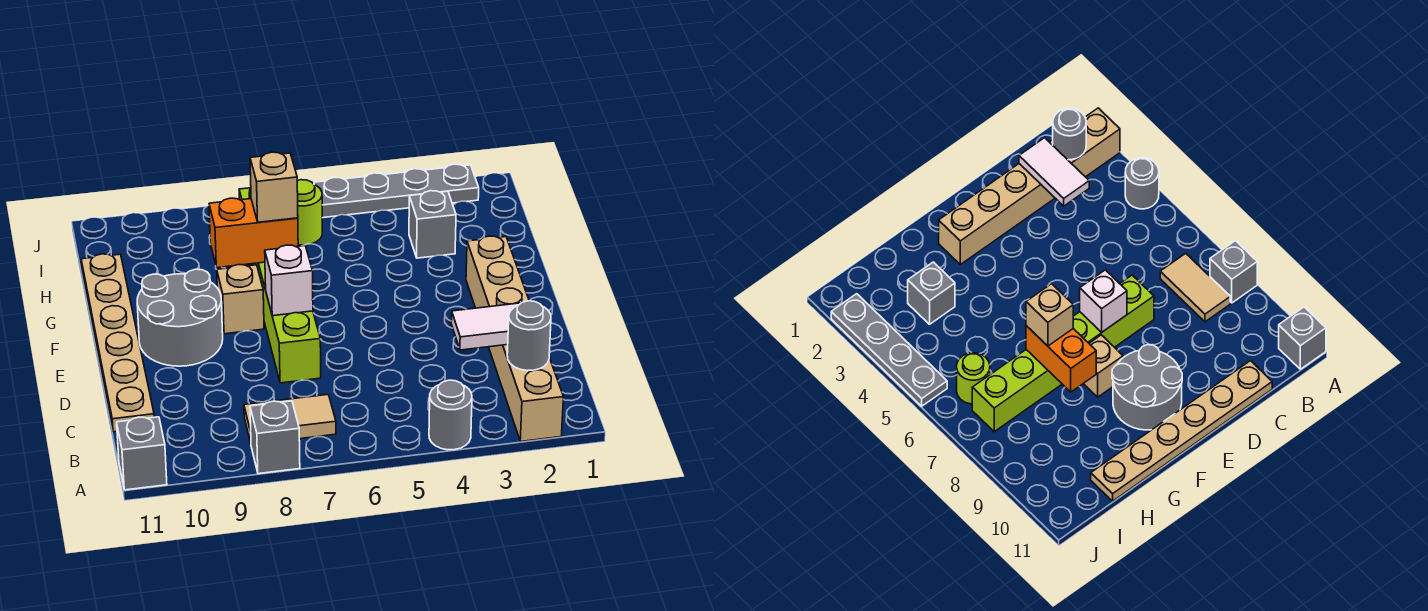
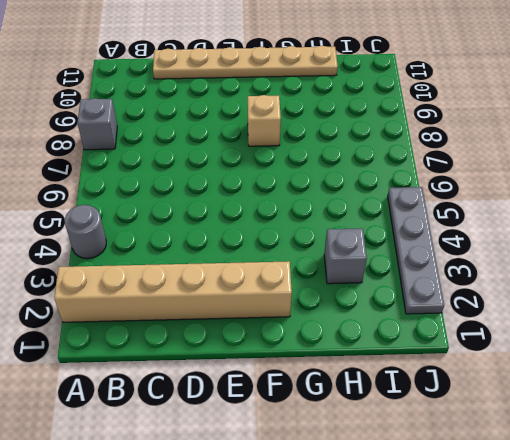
none -> grey 1x1 brick [117,417,167,490]
none -> tan 1x2 tile [244,395,336,443]
none -> lime 1x6 brick [239,188,321,383]

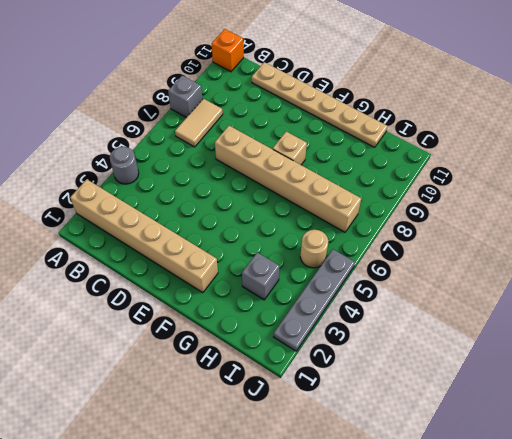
orange 1x1 brick [212,29,244,72] -> grey 1x1 brick [117,417,167,490]
tan 1x6 brick [215,126,361,232] -> lime 1x6 brick [239,188,321,383]
tan 1x1 round brick [300,230,328,268] -> none
none -> grey 2x2 round brick [137,269,223,366]
none -> lime 1x1 round brick [297,180,322,245]
none -> grey 1x1 round brick [507,301,551,371]

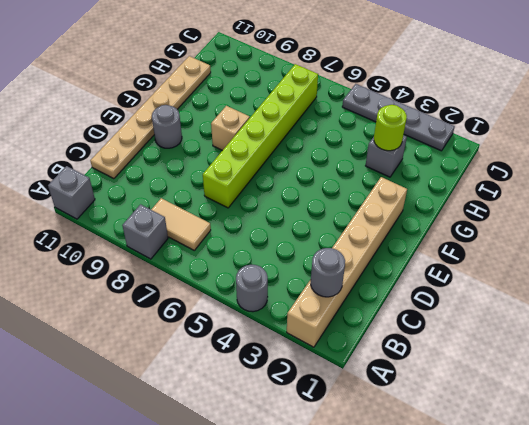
grey 1x1 round brick [152,105,182,148] -> grey 2x2 round brick [137,269,223,366]
lime 1x1 round brick [374,105,407,151] -> lime 1x1 round brick moved to [297,180,322,245]
none -> white 1x2 tile [451,303,521,350]
none -> white 1x1 brick [265,245,313,316]
none -> orange 1x2 brick [209,198,298,268]

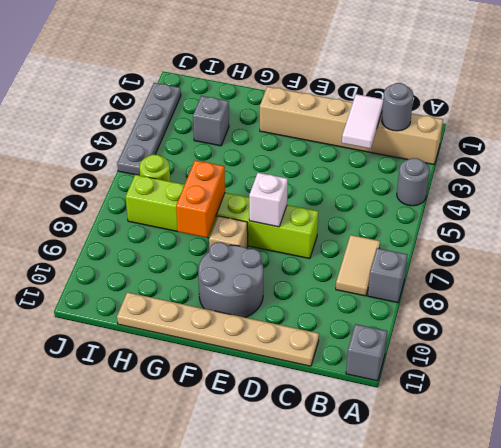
none -> tan 1x1 brick [250,152,298,222]

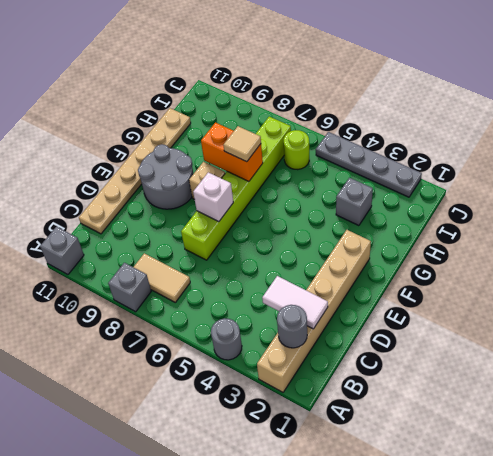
tan 1x1 tile [224,126,261,162] -> tan 1x1 brick [250,152,298,222]

